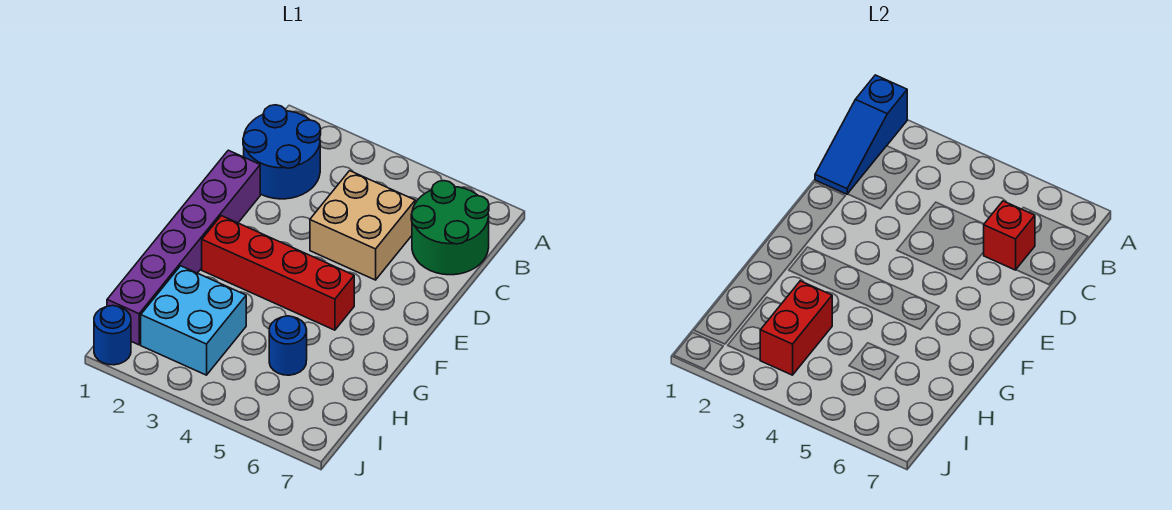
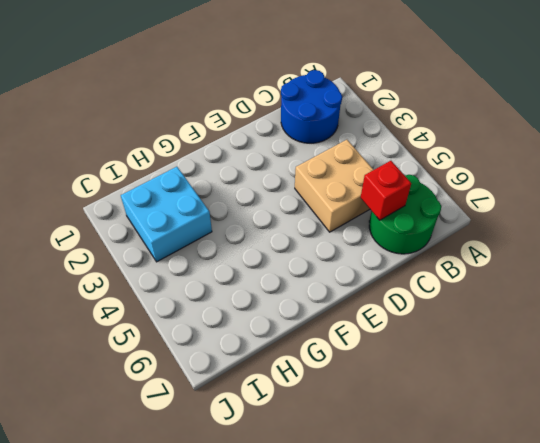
none -> purple 1x6 brick [107,150,260,345]
none -> red 1x4 brick [202,216,354,330]

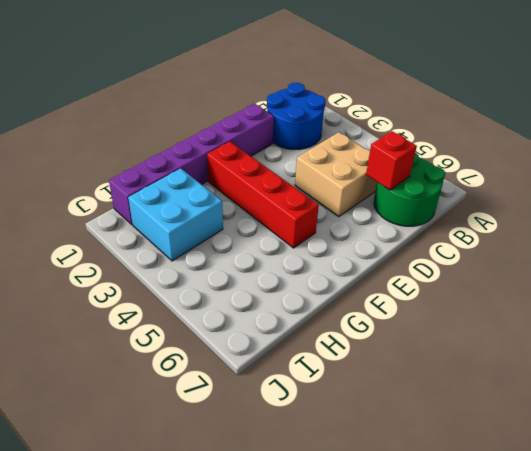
none -> blue 1x1 round brick [269,316,307,375]
none -> blue 1x1 round brick [94,305,131,365]

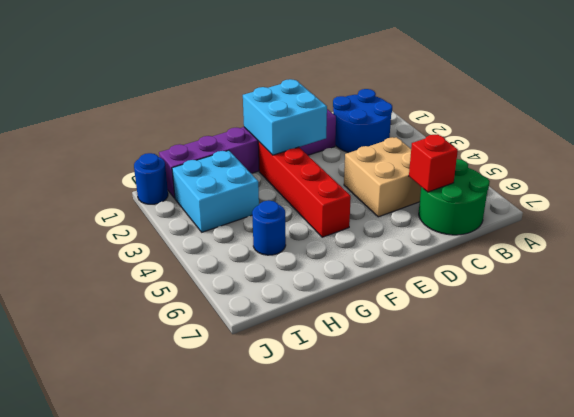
cyan 2x2 brick [243,79,327,155] -> none
none -> blue 1x3 slope [815,75,907,194]
none -> red 1x2 brick [760,281,832,375]

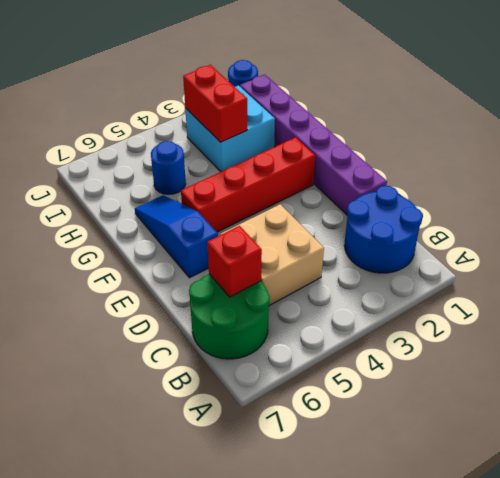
blue 1x3 slope [135,195,218,278] -> blue 1x3 slope moved to [815,75,907,194]

